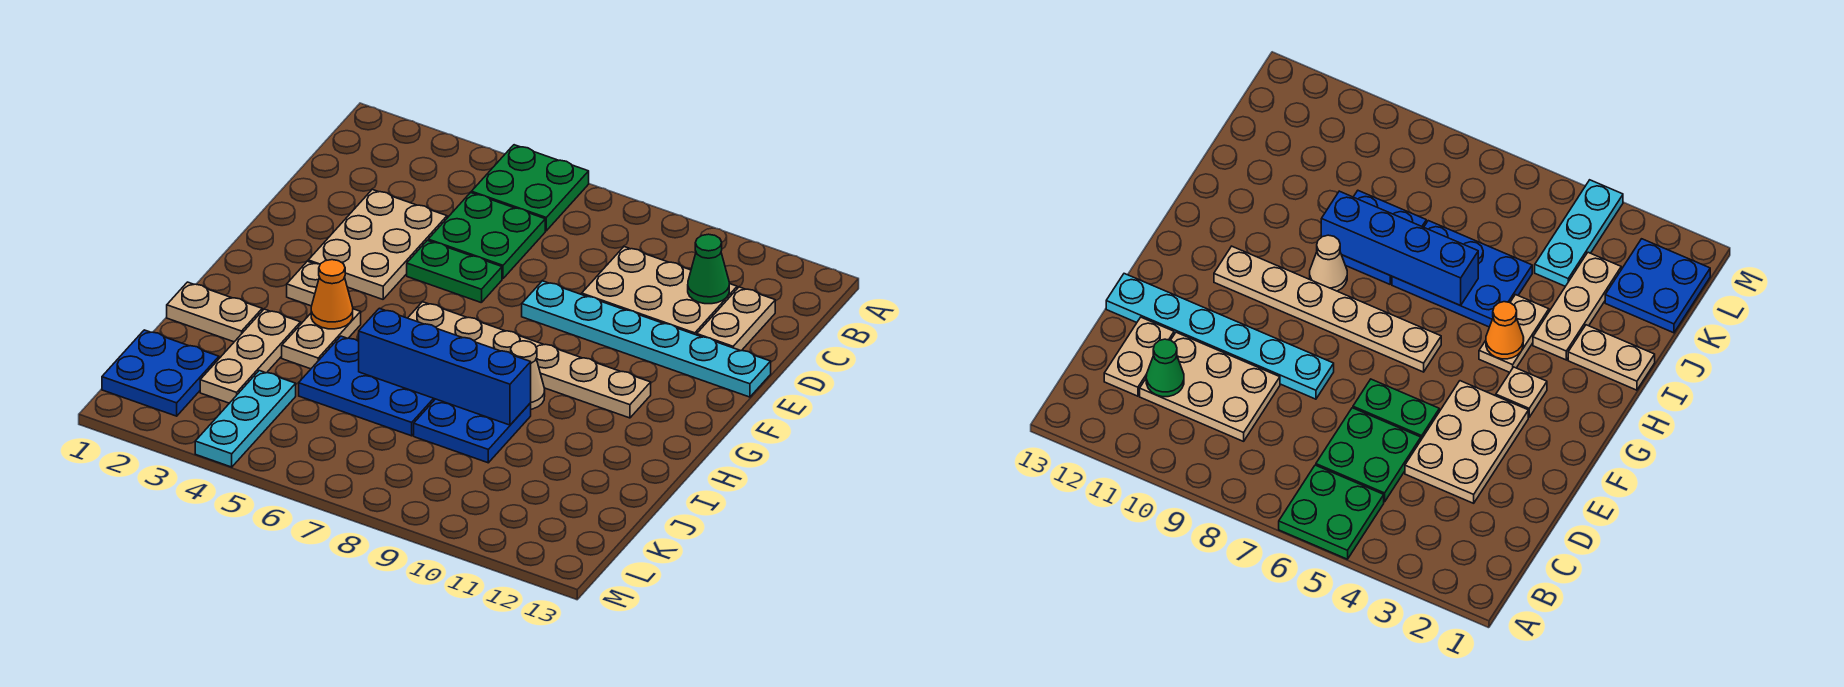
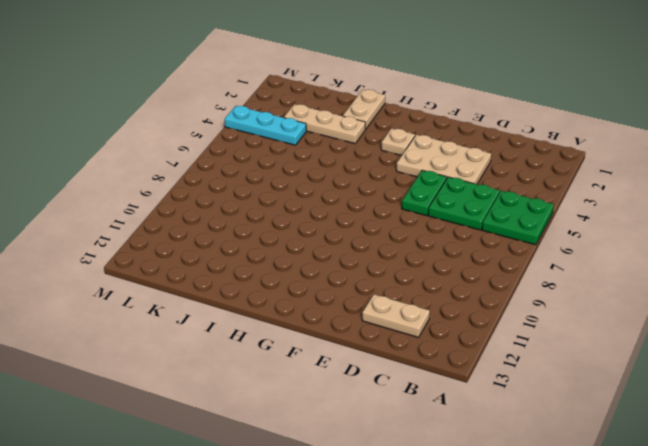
none -> tan 2x3 plate [582,247,737,335]
none -> cyan 1x6 plate [522,281,771,397]
none -> tan 1x6 plate [408,302,651,418]

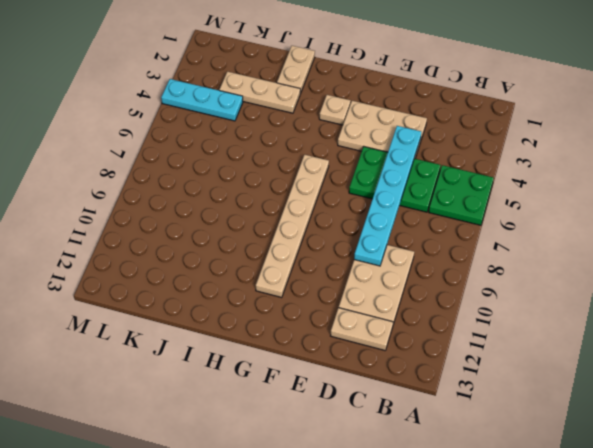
cyan 1x6 plate [354,126,421,266] -> cyan 1x6 plate moved to [522,281,771,397]
none -> tan 1x2 plate [282,309,361,369]
none -> tan 1x1 cone [511,341,545,409]
none -> blue 2x3 plate [299,336,435,436]

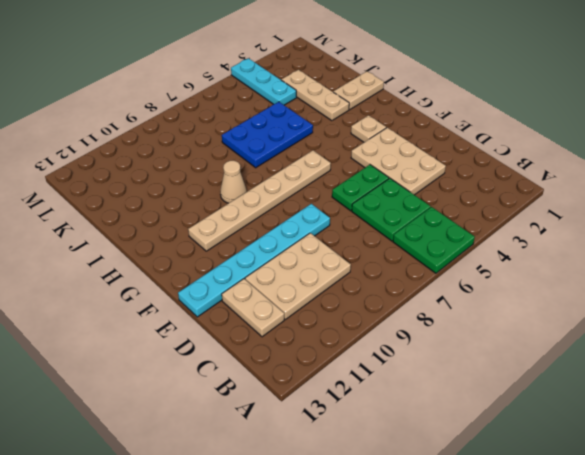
none -> tan 1x2 plate [282,309,361,369]
none -> blue 2x2 plate [414,399,531,463]
none -> blue 2x2 plate [102,330,219,416]

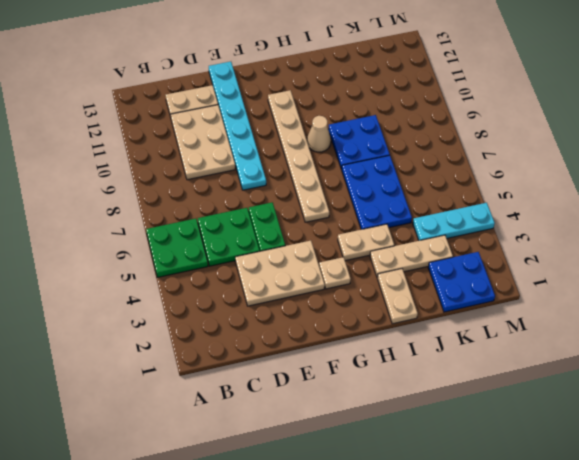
none -> green 1x1 cone [688,234,729,304]
none -> orange 1x1 cone [311,260,353,329]
none -> blue 1x4 brick [359,308,531,425]

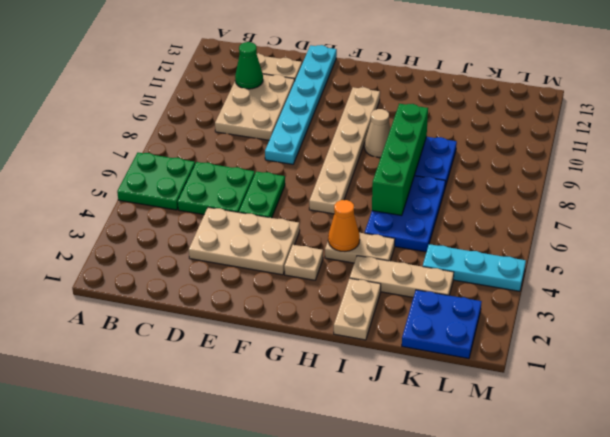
green 1x4 brick [372,104,428,216] -> blue 1x4 brick [359,308,531,425]

